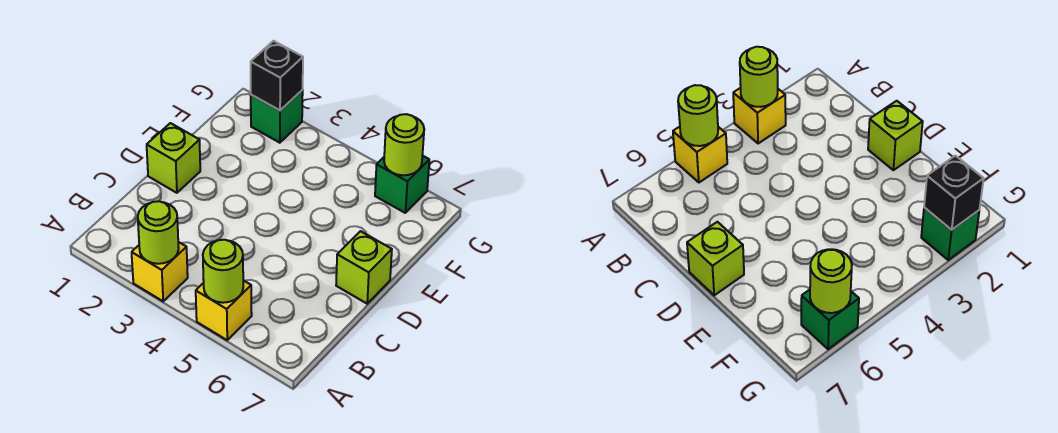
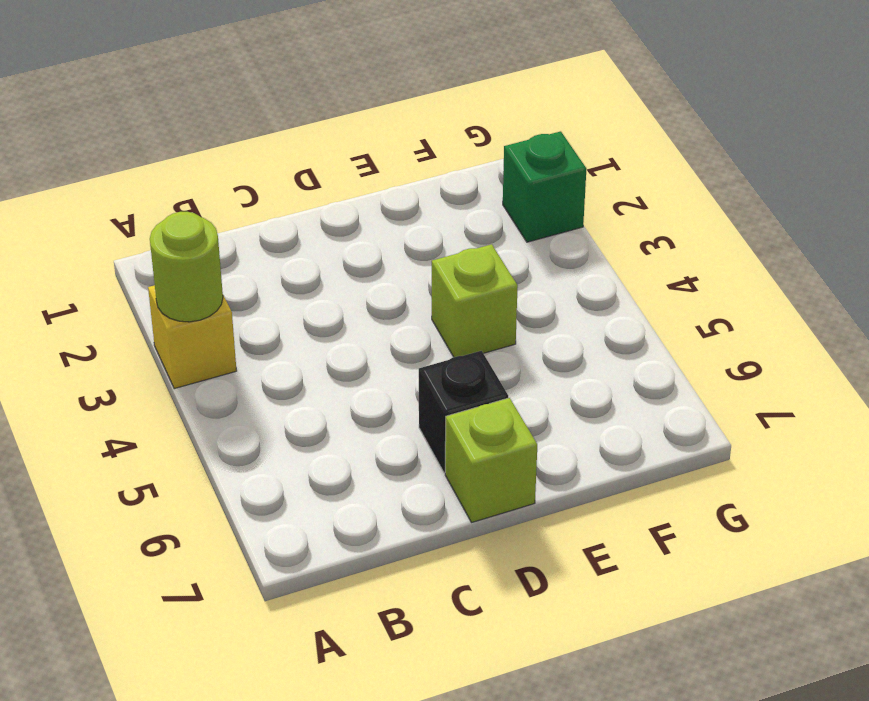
black 1x1 brick [419,351,508,473] -> black 1x1 brick moved to [251,41,303,110]
lime 1x1 brick [432,244,518,357] -> lime 1x1 brick moved to [147,123,200,193]
none -> yellow 1x1 brick [196,280,252,340]
none -> green 1x1 brick [375,156,429,213]

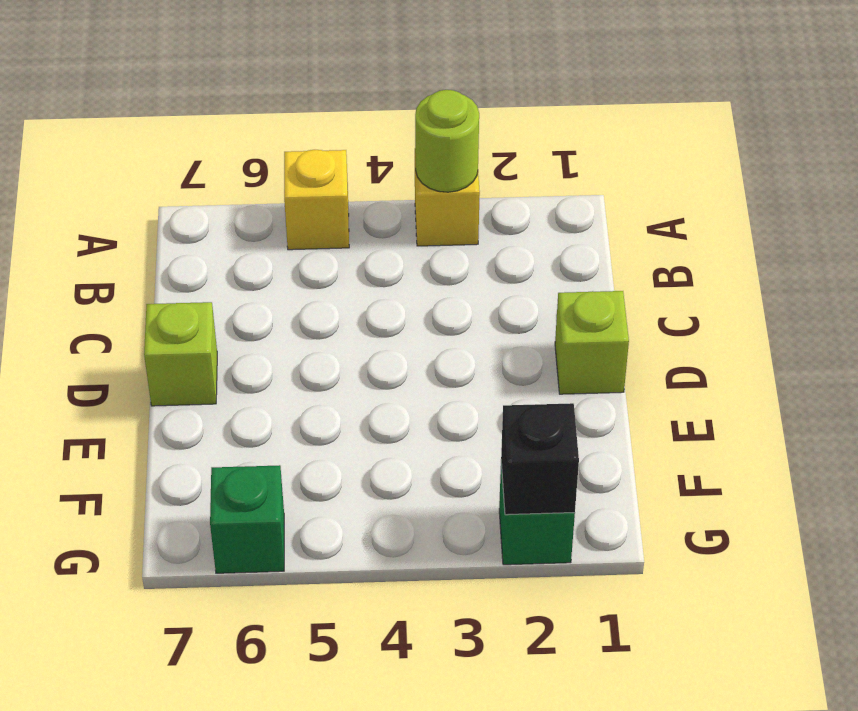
none -> lime 1x1 round brick [203,240,243,303]
none -> lime 1x1 round brick [384,114,424,175]

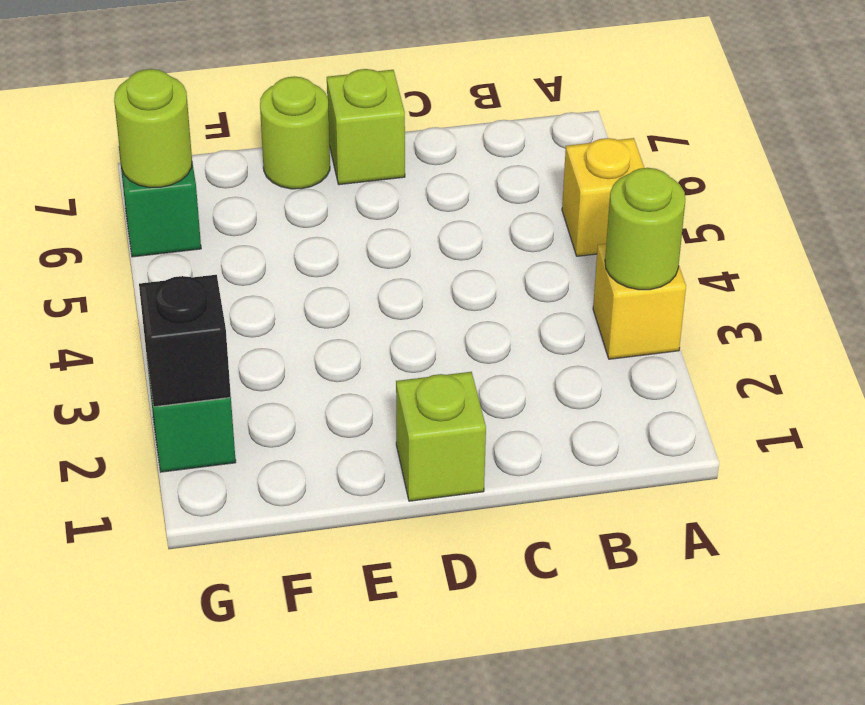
lime 1x1 round brick [260,76,330,189] -> lime 1x1 round brick moved to [203,240,243,303]

